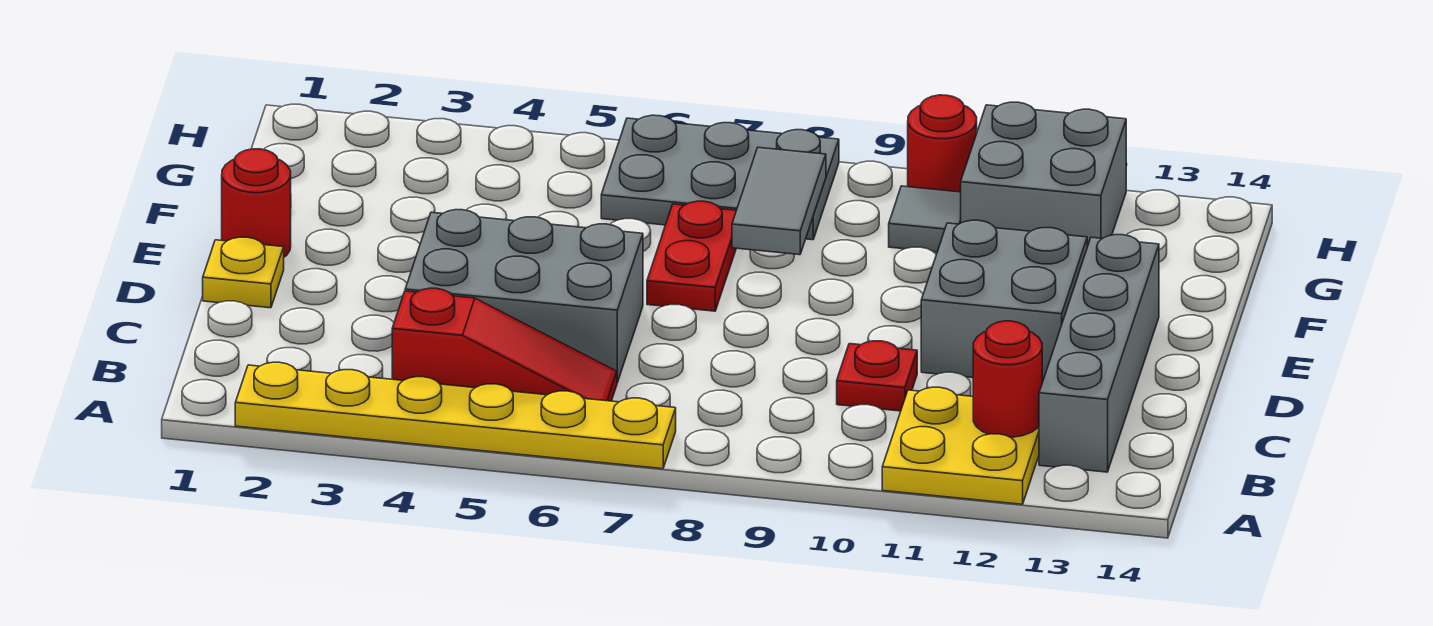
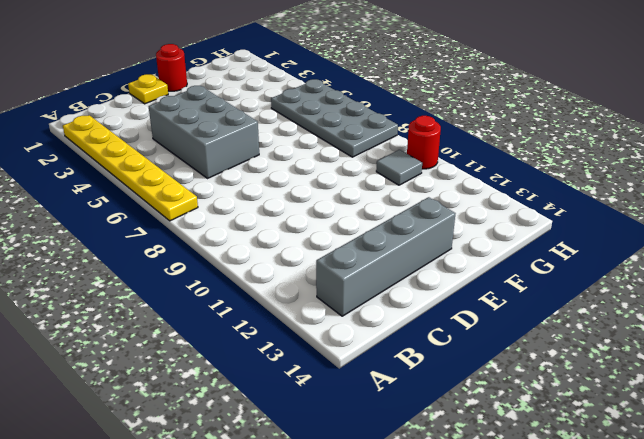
grey 2x4 plate [271,79,398,157] -> grey 2x3 plate [601,115,839,240]
none -> yellow 2x2 plate [882,387,1039,504]
none -> red 1x3 slope [392,288,617,401]
none -> red 1x1 plate [837,341,917,411]

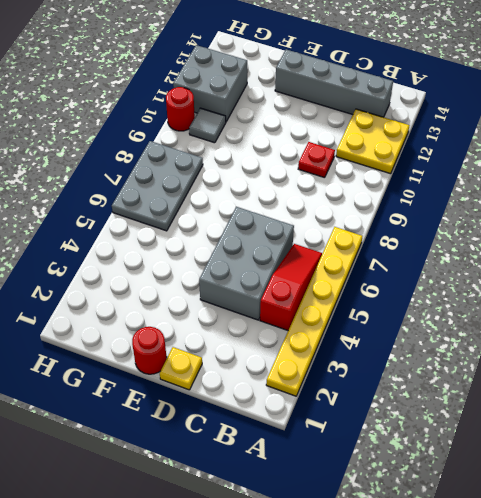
none -> grey 2x2 brick [921,220,1087,382]
none -> red 1x2 plate [647,201,736,311]
none -> red 1x1 round brick [973,321,1042,437]

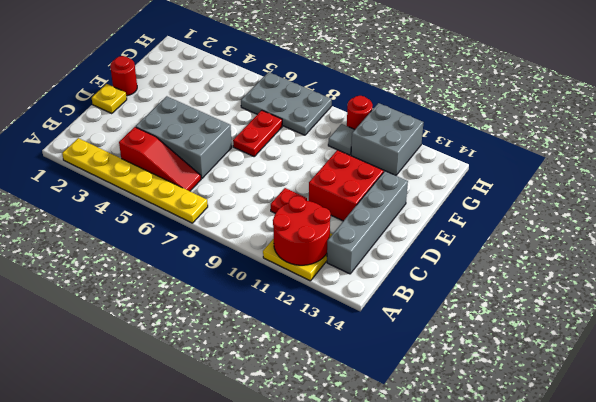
red 2x2 round brick [273,196,331,265] -> red 1x1 round brick [973,321,1042,437]
red 2x2 brick [309,150,384,221] -> grey 2x2 brick [921,220,1087,382]
none -> grey 1x2 tile [732,147,826,255]

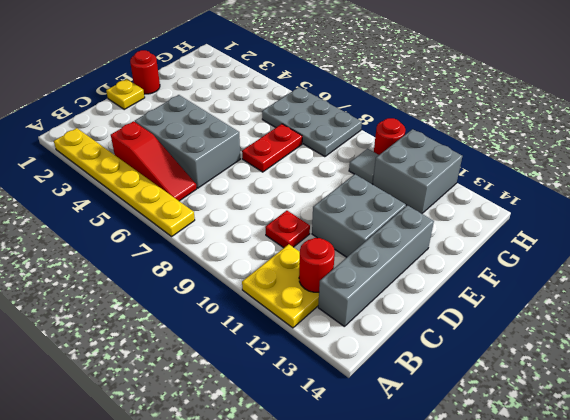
none -> grey 1x2 tile [732,147,826,255]

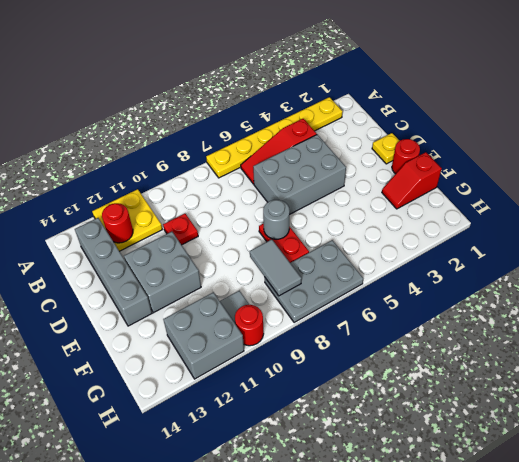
grey 1x1 round brick [263,200,290,239] -> none
red 1x2 slope [382,152,442,209] -> none

